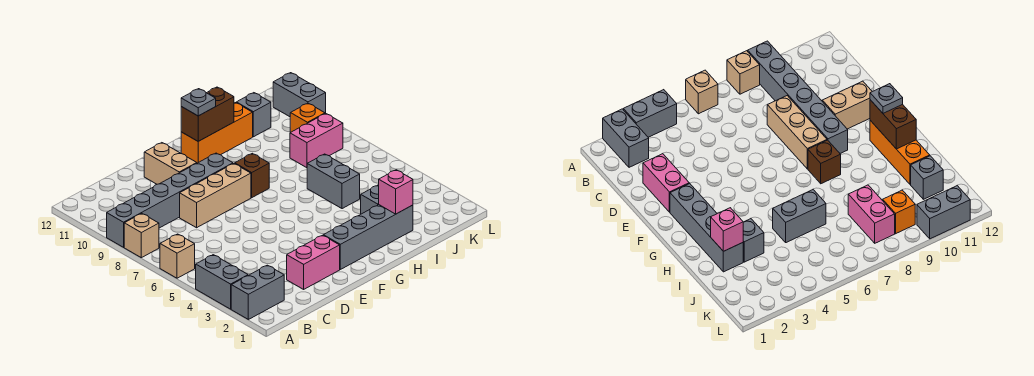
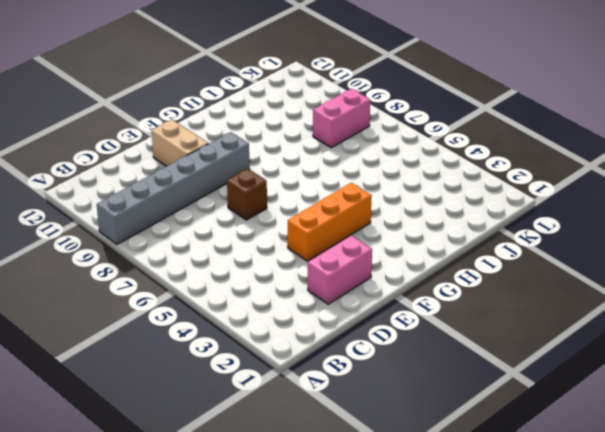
orange 1x3 brick [288,183,372,261] -> orange 1x3 brick moved to [181,103,253,163]
brown 1x1 brick [227,169,267,220] -> brown 1x1 brick moved to [235,153,269,198]
none -> grey 1x2 brick [231,265,284,319]
none -> grey 1x2 brick [196,255,248,309]
none -> tan 1x1 brick [160,234,195,278]

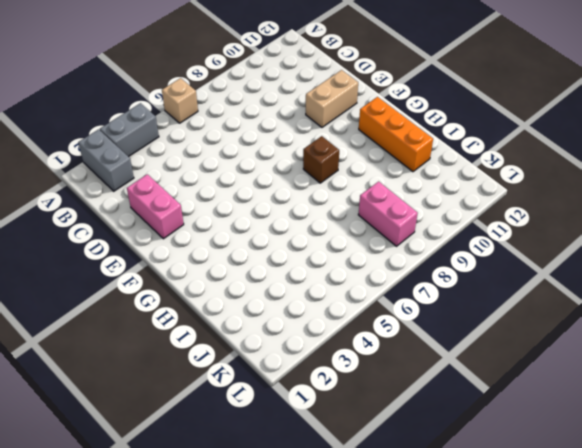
none -> tan 1x1 brick [124,214,159,258]
none -> grey 1x6 brick [107,153,233,247]
none -> tan 1x3 brick [180,164,251,228]

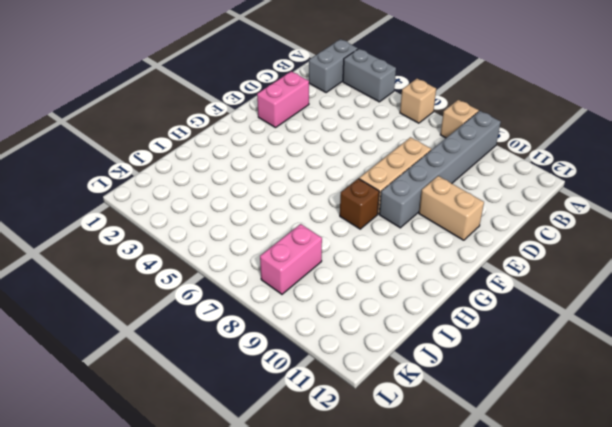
none -> grey 1x4 brick [323,205,413,269]
none -> orange 1x3 brick [181,103,253,163]
none -> grey 1x1 brick [361,185,379,214]

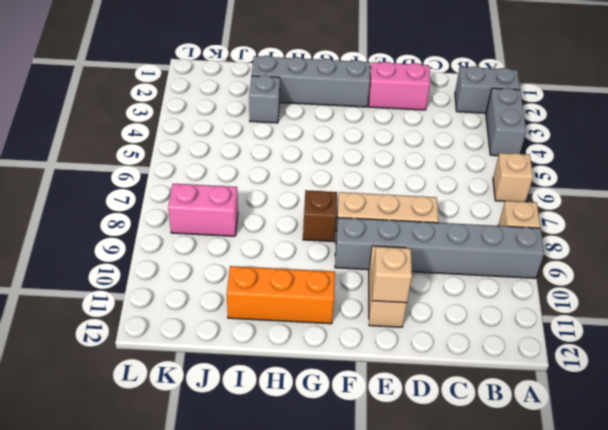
tan 1x1 brick [372,247,412,303] -> none
none -> grey 1x2 brick [307,154,360,209]
none -> grey 1x1 brick [236,93,271,137]
none -> orange 1x1 brick [290,103,325,132]

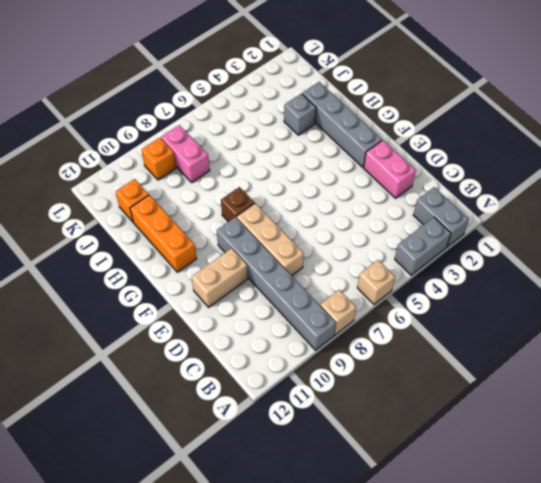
orange 1x1 brick [116,179,149,222] -> grey 1x1 brick [236,93,271,137]
none -> grey 1x2 brick [307,154,360,209]
none -> grey 1x2 brick [273,73,326,117]
none -> brown 1x2 brick [181,87,234,141]

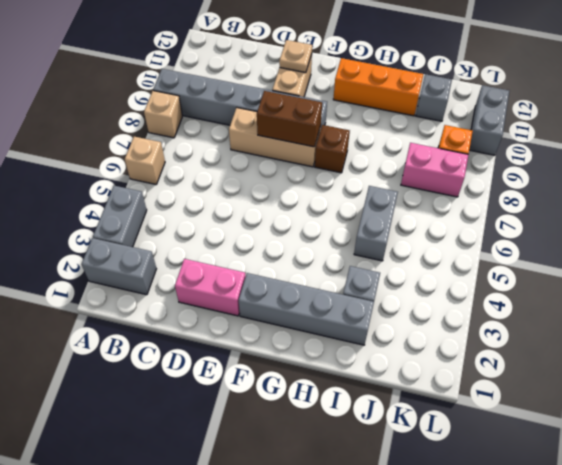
brown 1x2 brick [257,91,322,147] -> brown 1x2 brick moved to [181,87,234,141]
tan 1x1 plate [279,40,312,73] -> none
none -> pink 1x1 brick [379,170,413,214]
none -> grey 1x1 plate [181,89,216,116]

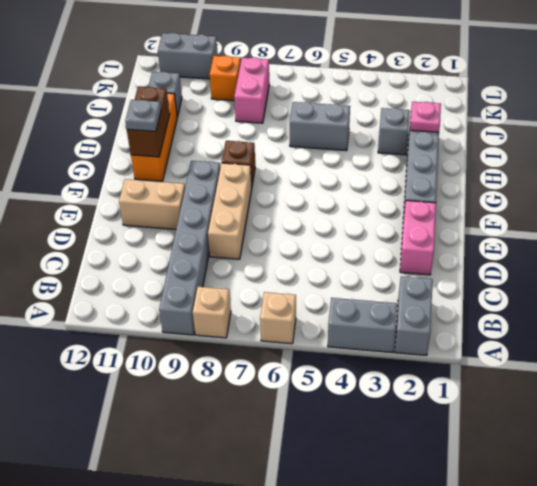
pink 1x1 plate [410,102,441,132] -> pink 1x1 brick [379,170,413,214]

